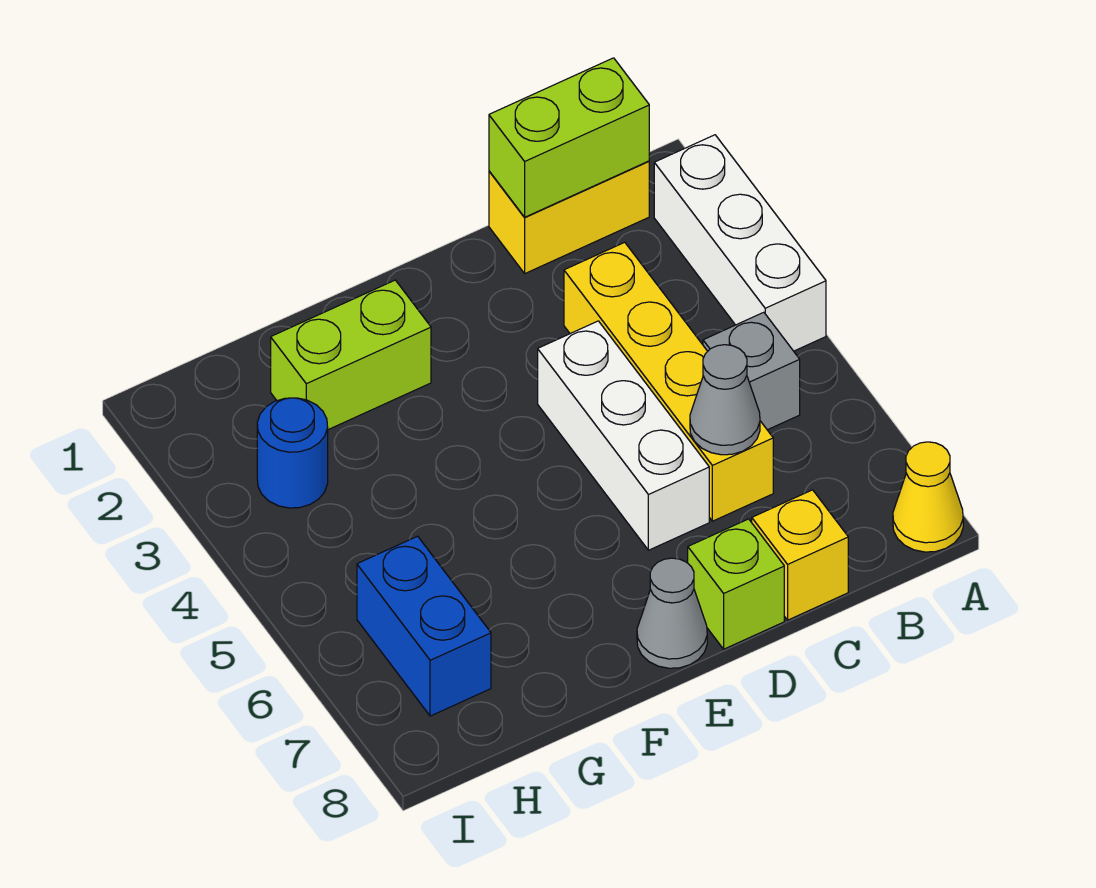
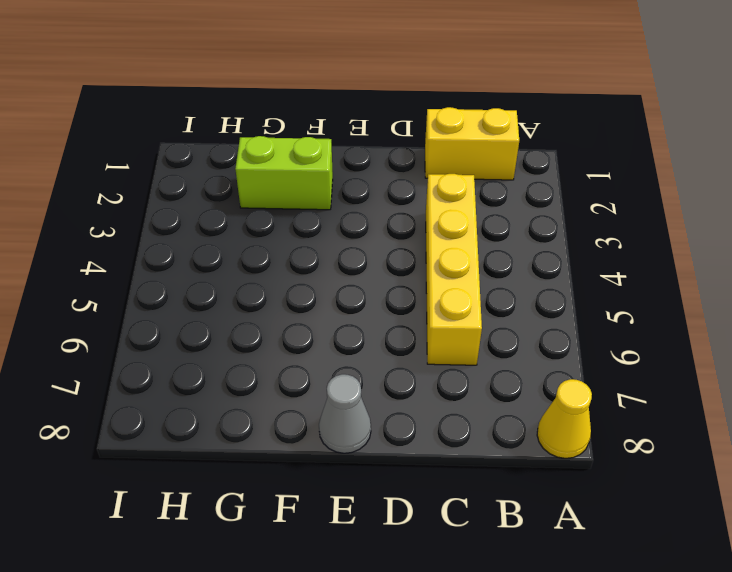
none -> white 1x3 brick [654,135,826,351]
none -> grey 1x1 brick [703,312,800,430]
none -> yellow 1x1 brick [752,490,848,620]

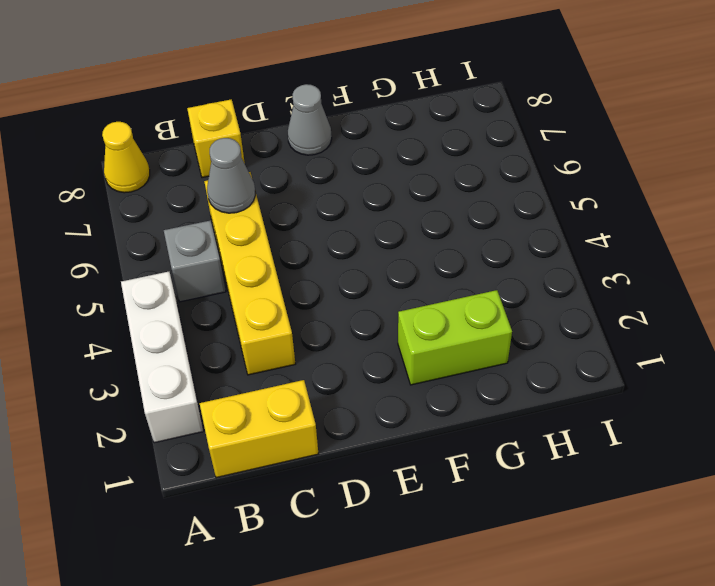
none -> white 1x3 brick [538,321,709,550]
none -> lime 1x1 brick [688,519,784,649]
none -> blue 1x1 round brick [257,398,328,508]

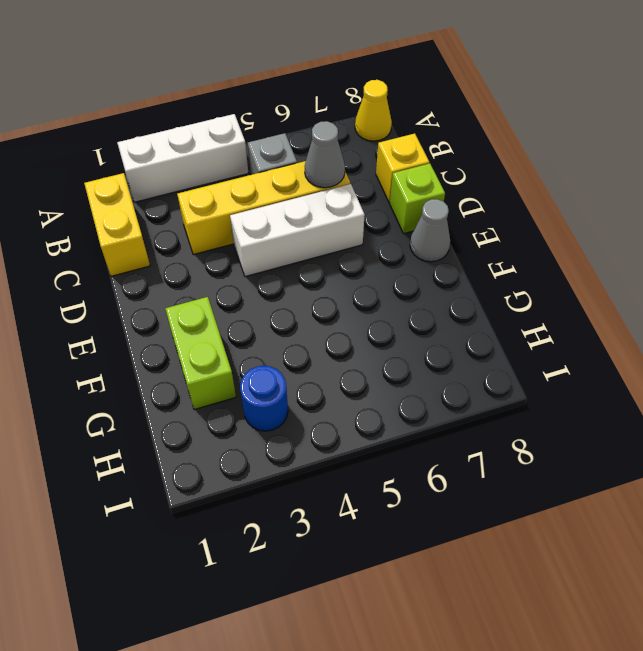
none -> blue 1x2 brick [357,536,491,716]
none -> lime 1x2 brick [489,58,649,217]

